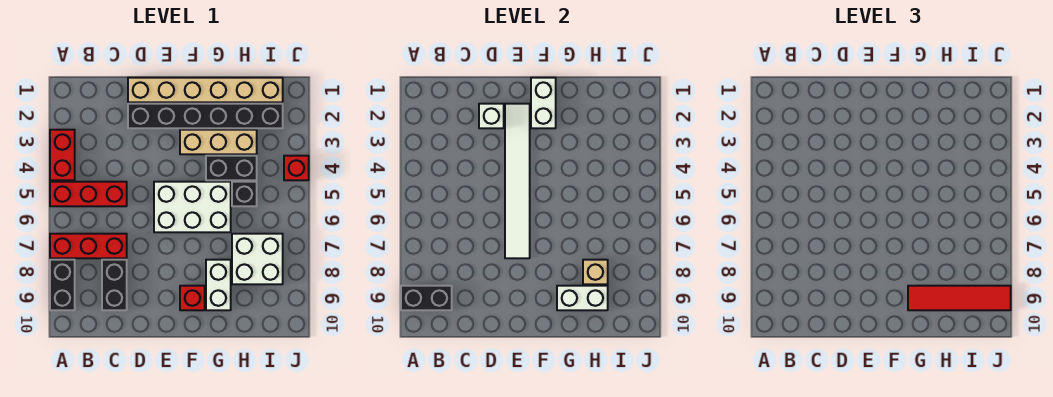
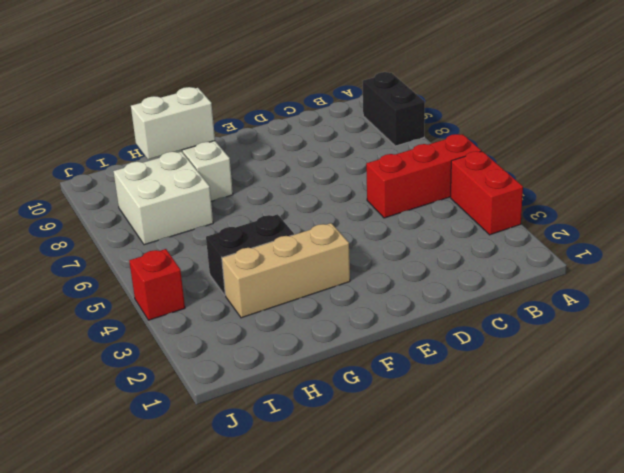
none -> red 1x3 brick [50,234,127,258]
none -> black 1x2 brick [102,260,127,310]
none -> tan 1x6 brick [128,78,283,102]

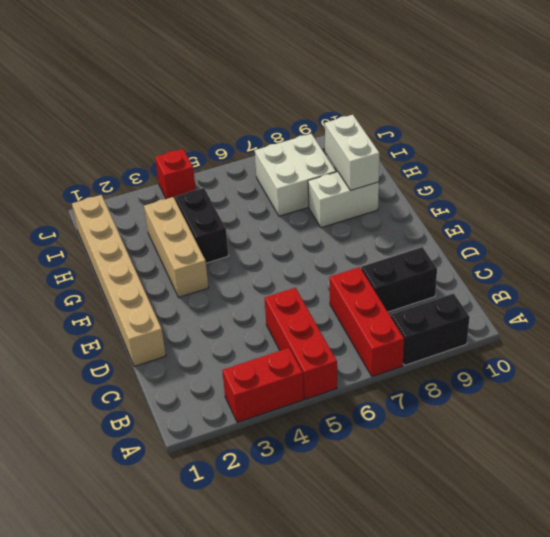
none -> black 1x6 brick [128,104,283,128]
none -> white 2x3 brick [154,182,231,232]
none -> red 1x1 brick [180,286,205,310]

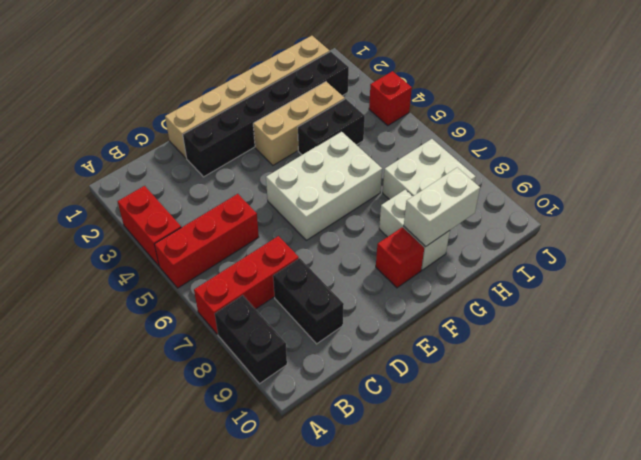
none -> black 1x1 brick [232,182,257,206]
none -> black 1x2 brick [401,286,452,310]
none -> white 1x1 brick [479,104,504,128]

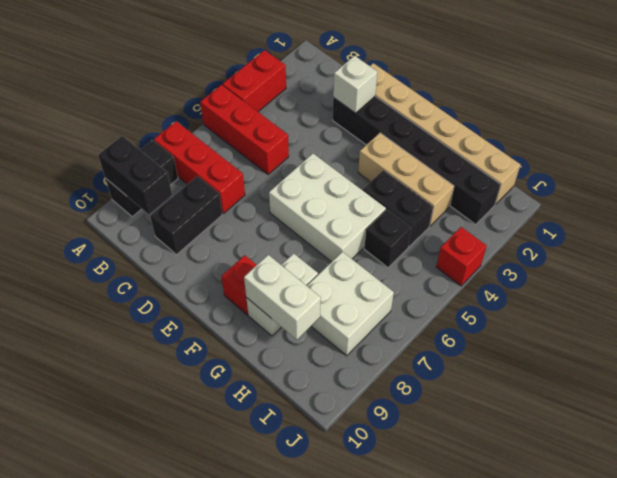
none -> white 1x6 tile [505,104,530,258]
none -> white 1x2 brick [531,78,556,128]
none -> tan 1x1 brick [583,260,608,284]

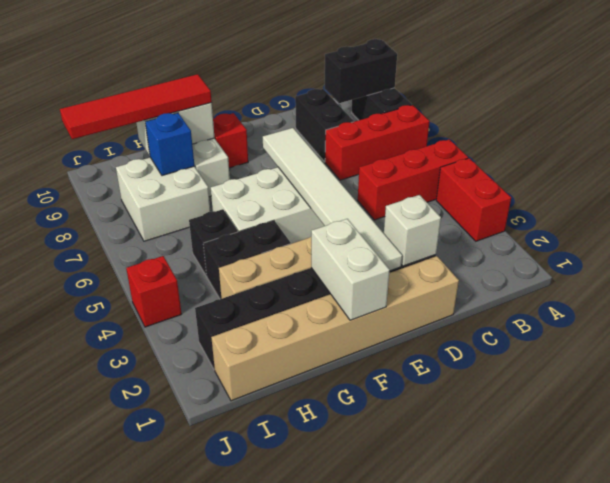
blue 1x1 brick [145,113,195,176] -> tan 1x1 brick [583,260,608,284]

